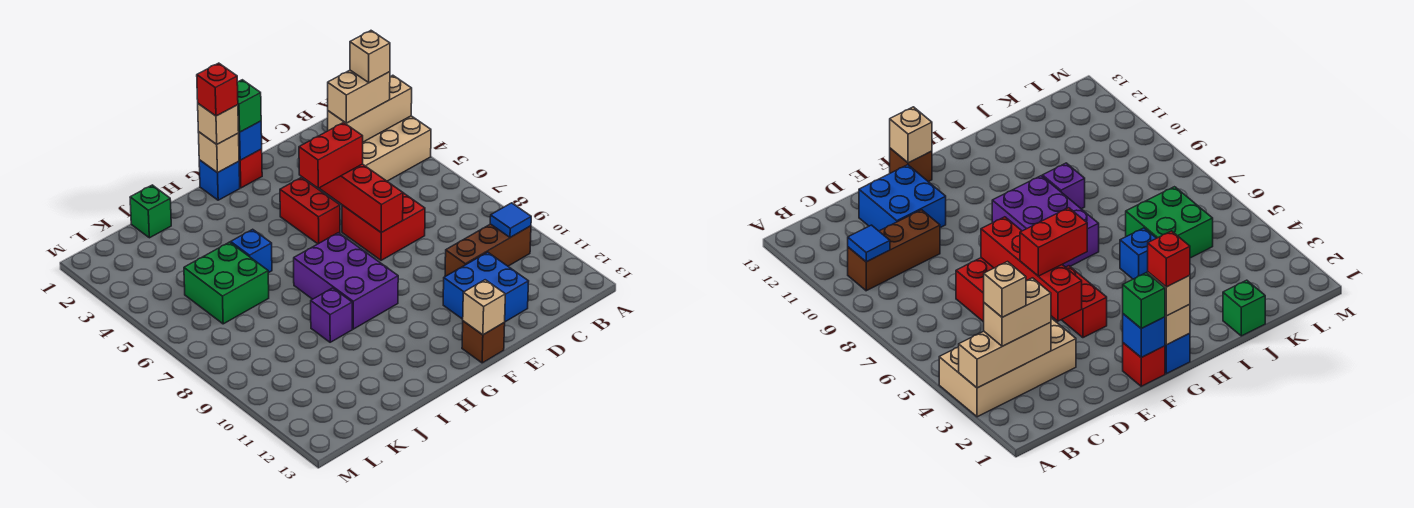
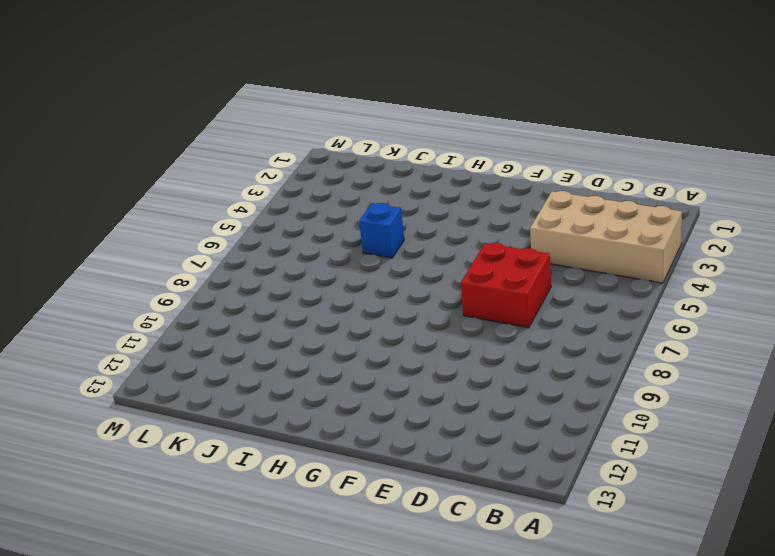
none -> brown 1x3 brick [445,224,531,276]
none -> blue 2x2 brick [443,252,529,322]
none -> red 1x1 brick [239,149,262,188]

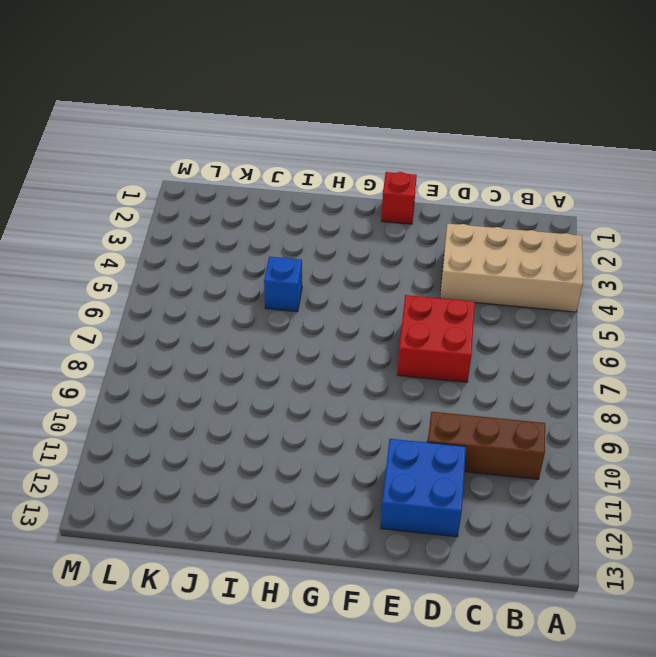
none -> red 1x2 brick [280,178,340,244]
none -> brown 1x1 brick [462,321,505,363]
none -> blue 1x1 brick [199,160,240,200]

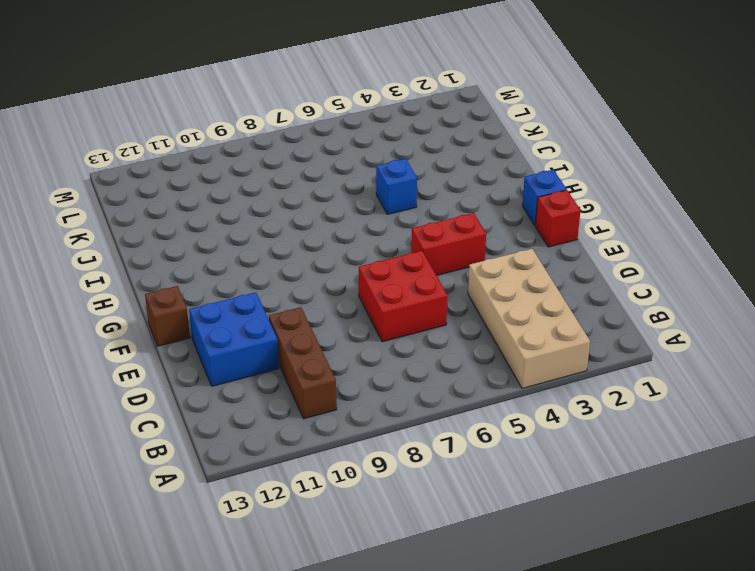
none -> purple 2x3 brick [294,233,398,329]
none -> purple 1x1 brick [311,288,352,342]
none -> green 1x1 brick [130,185,171,238]

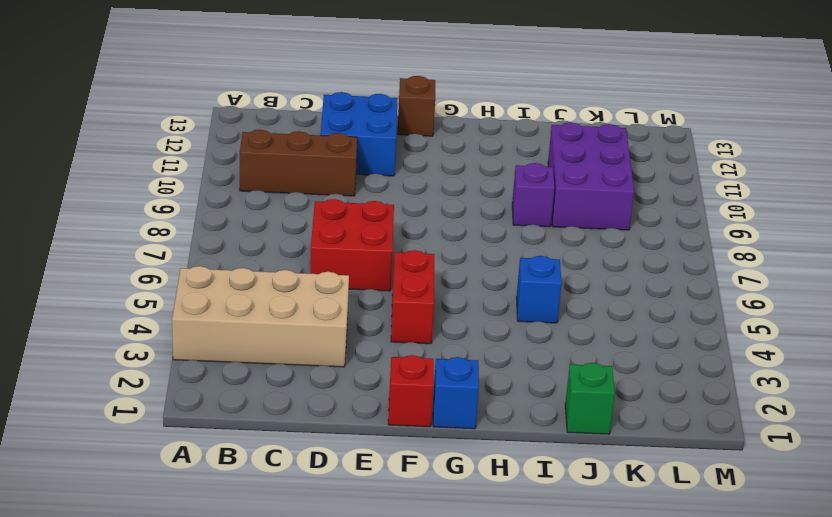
purple 2x3 brick [548,122,634,230] -> purple 2x3 brick moved to [294,233,398,329]
none -> green 2x2 brick [184,242,269,324]
none -> tan 1x3 brick [328,75,412,142]
none -> blue 1x1 tile [490,203,531,238]

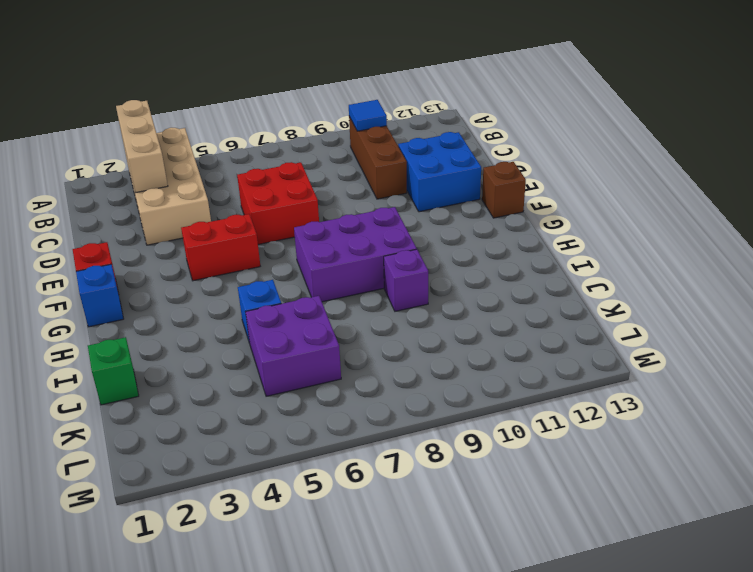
purple 2x2 brick [245,296,341,396] -> green 2x2 brick [184,242,269,324]
none -> red 1x4 brick [319,164,403,233]
none -> blue 1x1 brick [239,121,262,160]
none -> tan 1x1 brick [463,280,505,335]

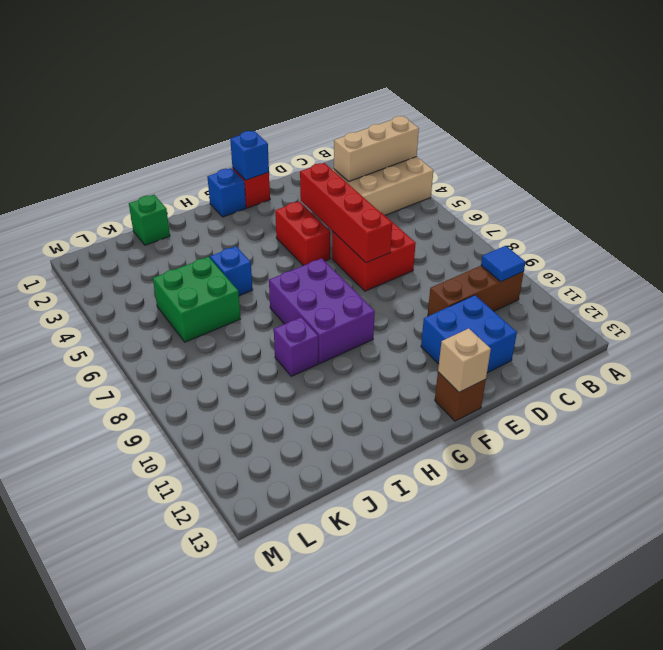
none -> tan 1x1 brick [198,132,239,172]
none -> tan 1x2 brick [328,70,390,123]
none -> red 1x2 brick [299,123,363,188]

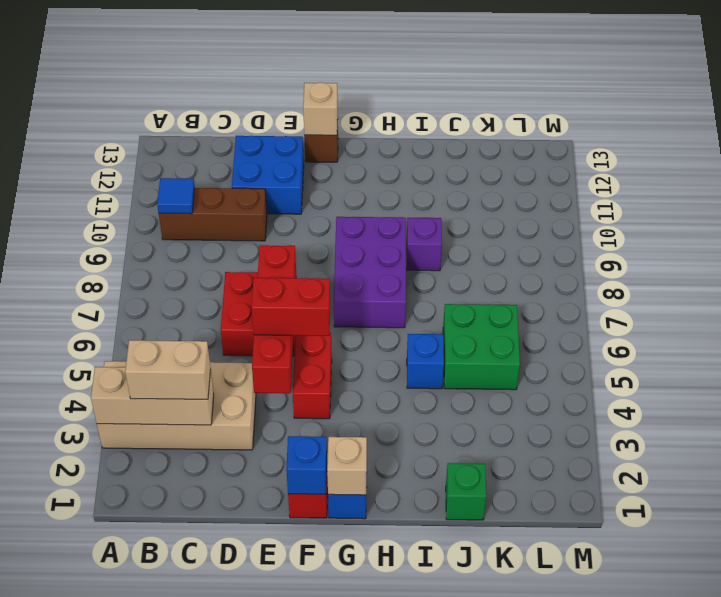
none -> green 1x1 brick [237,80,261,132]
none -> tan 1x1 brick [198,104,239,144]
none -> tan 1x1 brick [350,31,390,83]

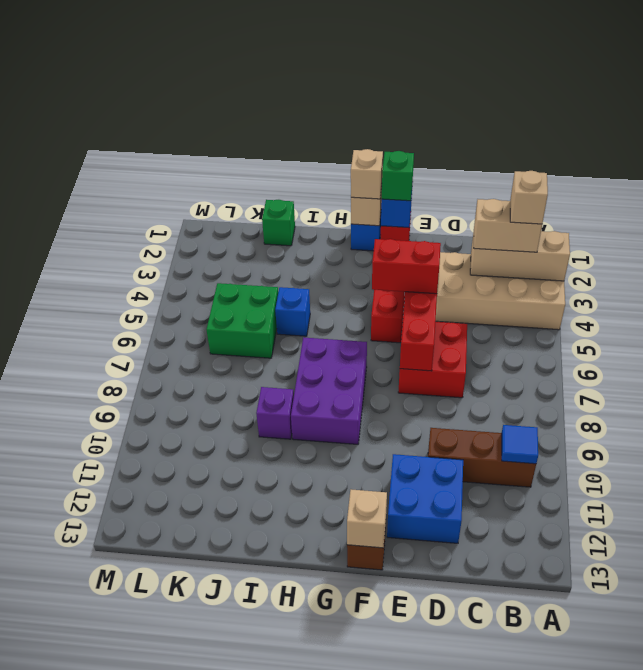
none -> red 1x1 brick [197,63,238,116]

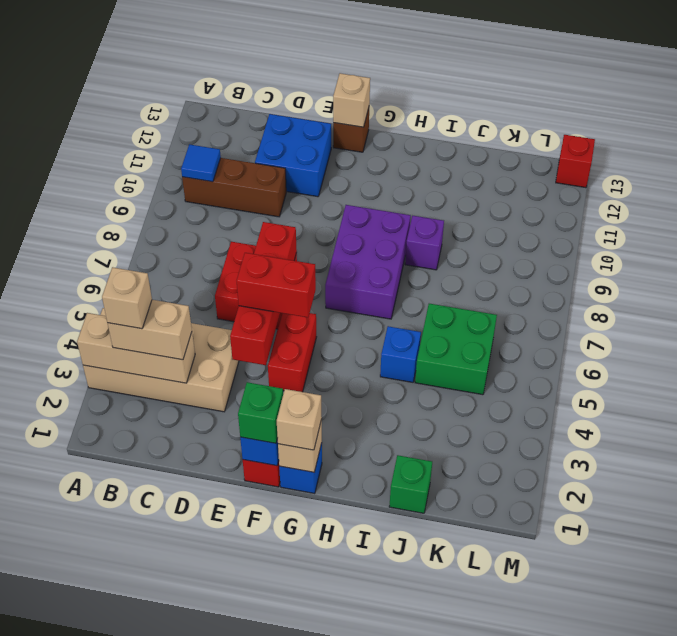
red 1x1 brick [556,135,595,188] -> red 1x1 brick moved to [197,63,238,116]

